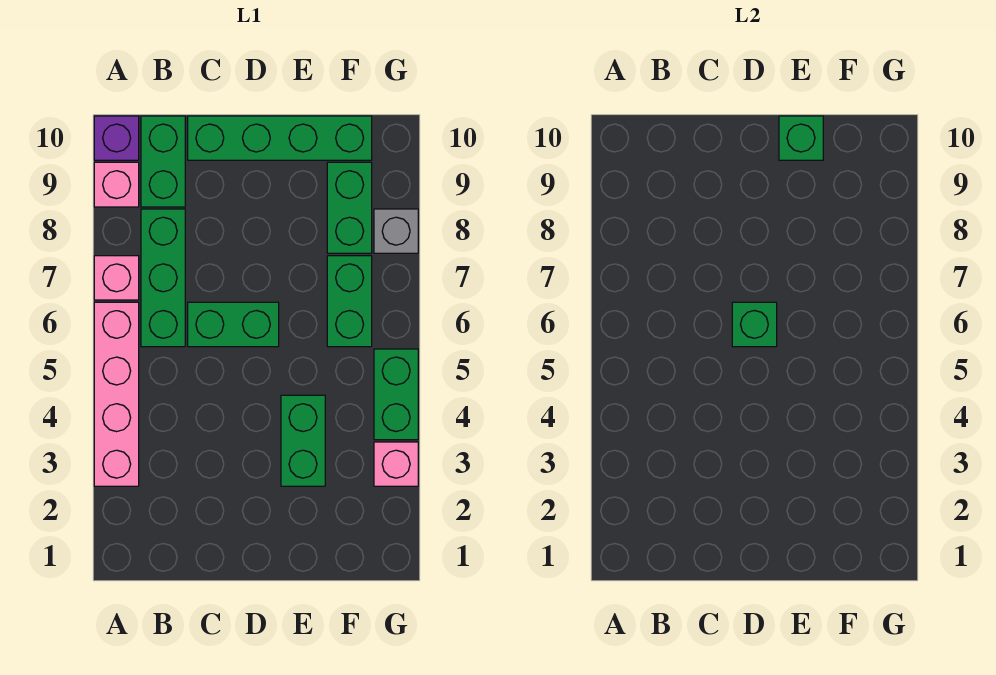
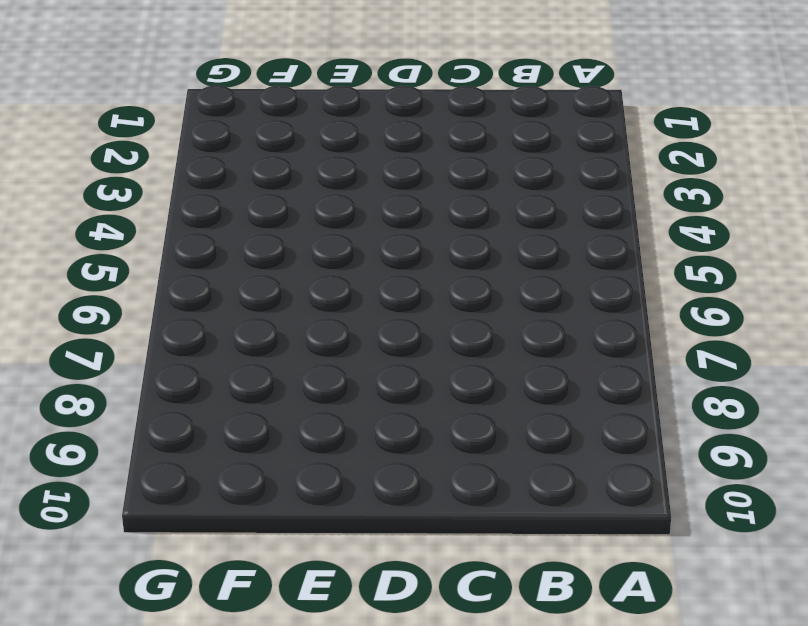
none -> pink 1x4 brick [94,302,139,486]
none -> pink 1x1 brick [94,256,139,300]
none -> pink 1x1 brick [94,162,139,207]

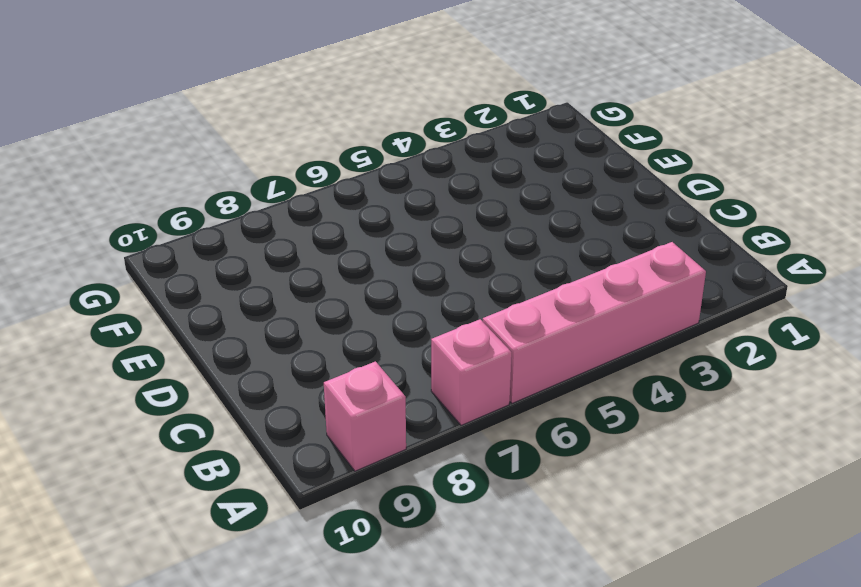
none -> purple 1x1 brick [94,116,139,160]
none -> green 1x3 brick [141,209,185,347]
none -> green 1x2 brick [141,116,185,207]

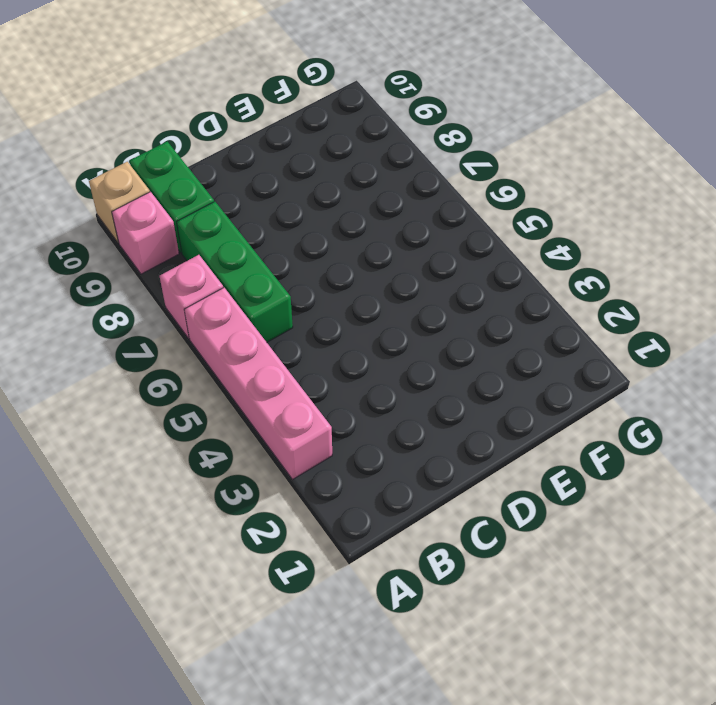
tan 1x1 brick [89,162,150,243] -> purple 1x1 brick [94,116,139,160]
none -> green 1x2 brick [188,302,279,347]
none -> green 1x4 brick [188,116,372,160]
none -> green 1x2 brick [281,395,325,486]

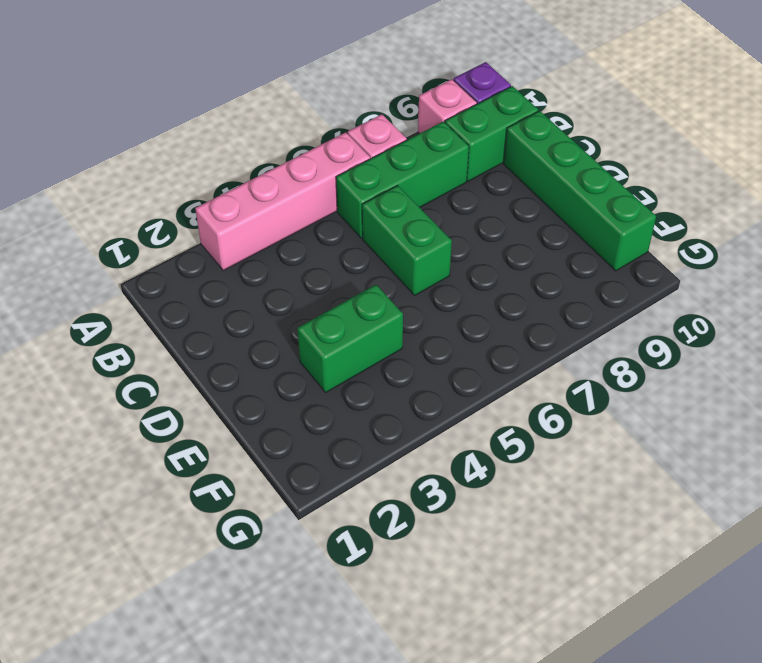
none -> green 1x2 brick [327,256,372,347]
none -> green 1x2 brick [327,162,372,253]
none -> pink 1x1 brick [374,442,418,486]

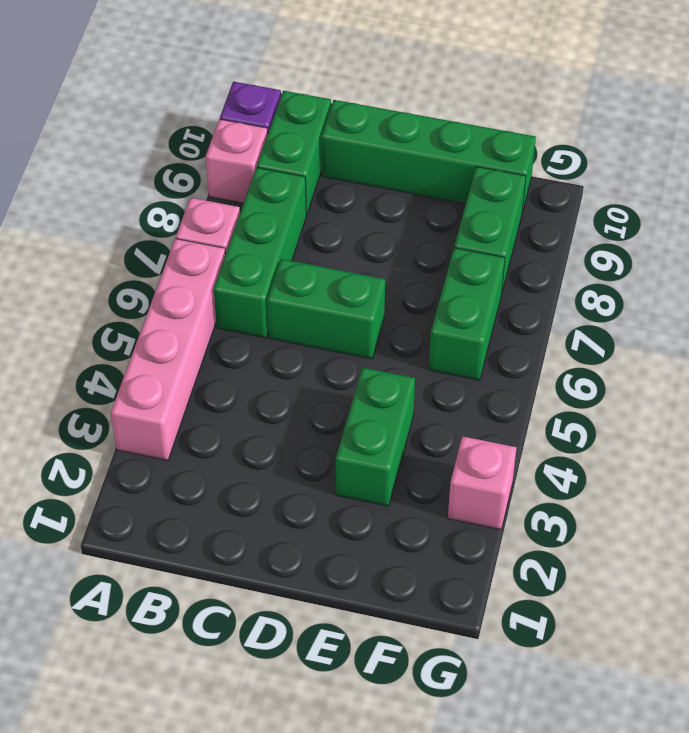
none -> green 1x2 brick [374,349,418,440]
none -> grey 1x1 brick [374,209,418,253]
none -> green 1x1 brick [732,302,777,347]

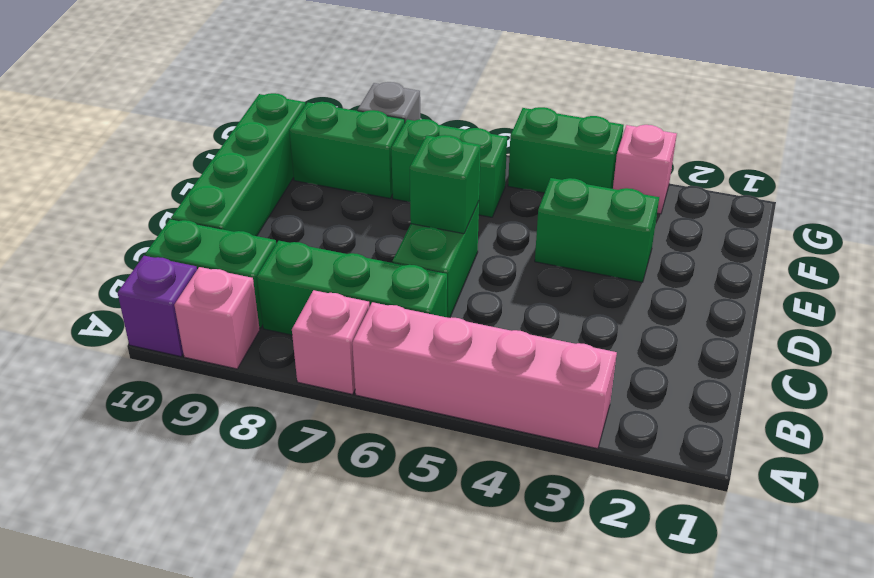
none -> green 1x1 brick [779,116,823,160]

